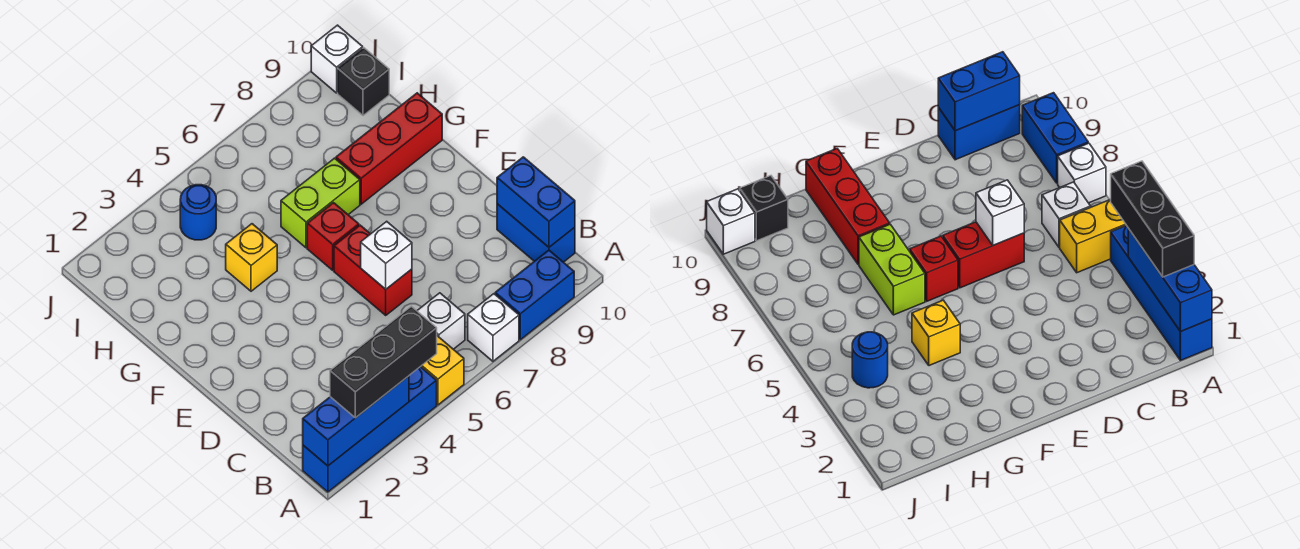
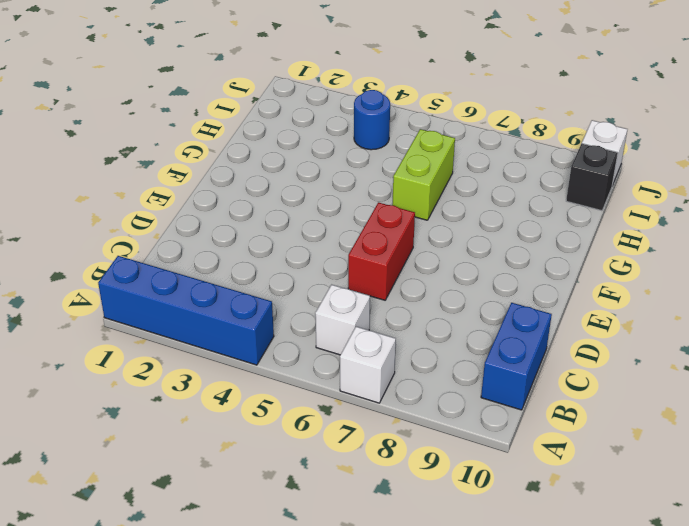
lime 1x2 brick [392,129,455,220] -> lime 1x2 brick turned to [281,158,360,248]
none -> yellow 1x2 brick [421,336,464,405]
none -> blue 1x2 brick [495,250,574,340]
none -> red 1x1 brick [307,203,359,270]

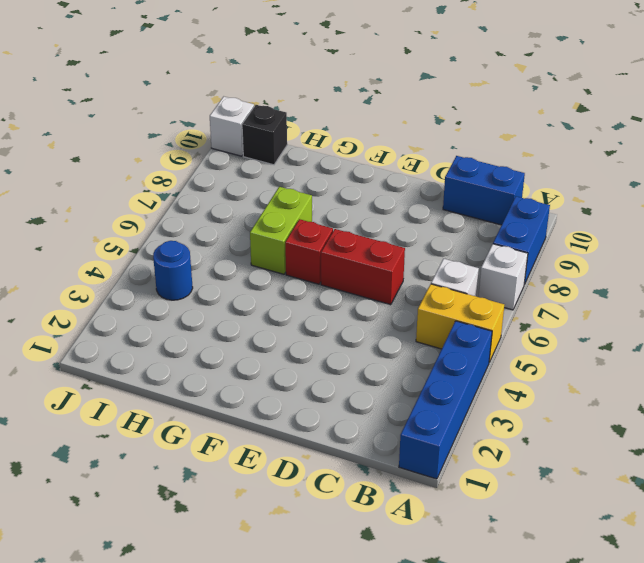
none -> yellow 1x1 brick [226,224,277,291]
none -> red 1x3 brick [336,93,442,204]
none -> blue 1x3 brick [303,376,409,466]

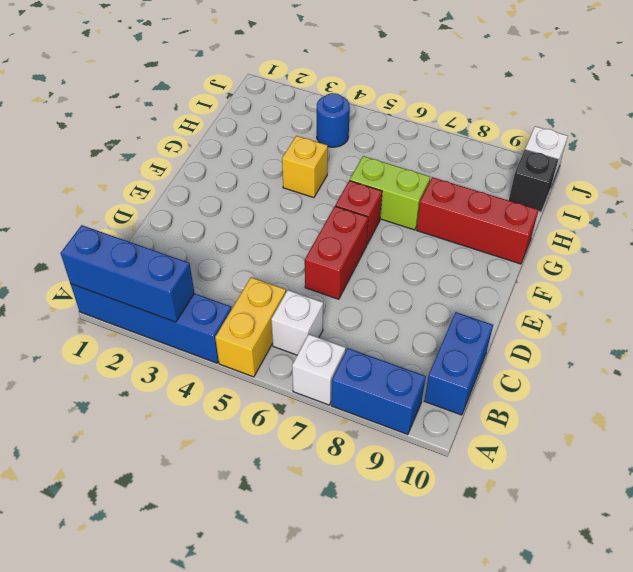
none -> blue 1x2 brick [497,157,575,247]
none -> white 1x1 brick [361,221,412,289]
none -> black 1x3 brick [330,306,437,418]

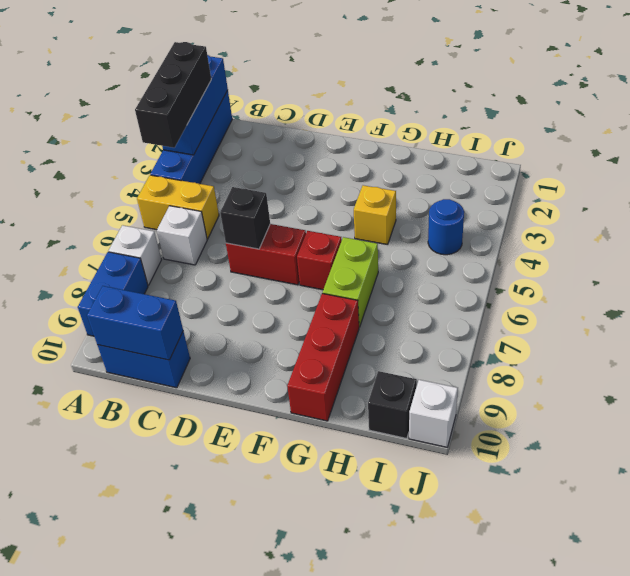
black 1x1 brick [220,187,270,249] -> white 1x1 brick [361,221,412,289]

